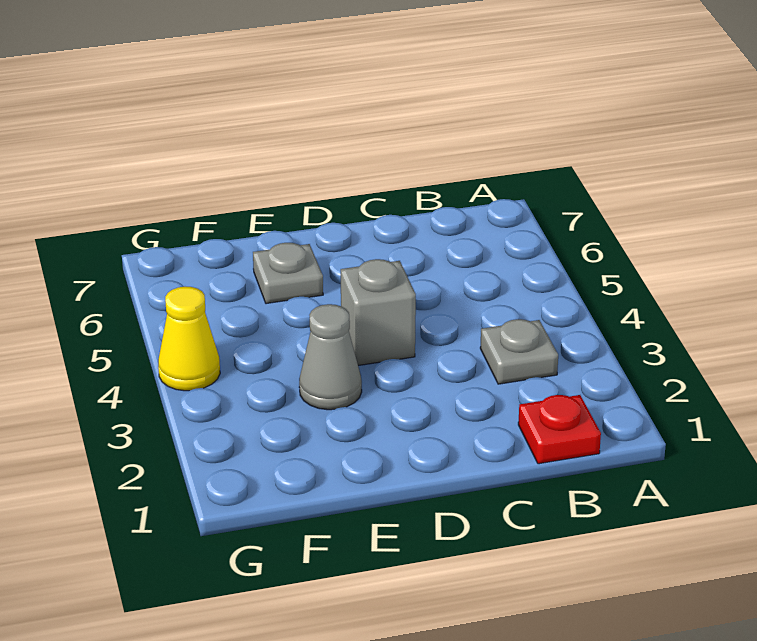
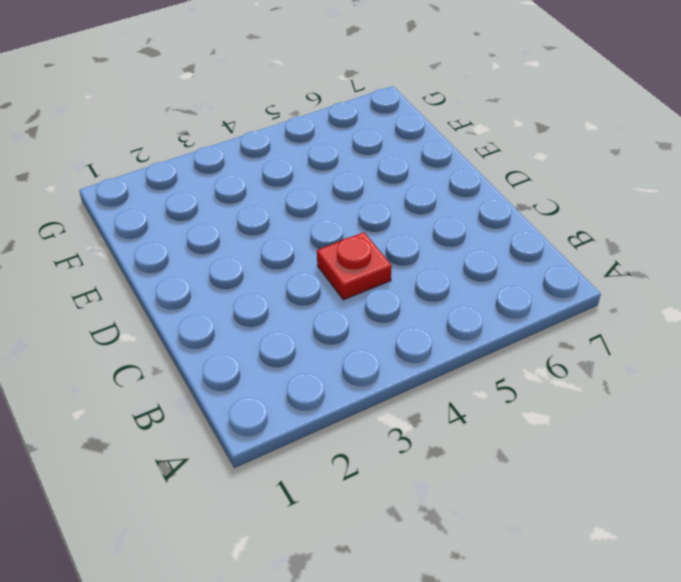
red 1x1 plate [317,232,392,300] -> red 1x1 plate moved to [518,395,601,464]
none -> grey 1x1 plate [480,319,558,384]
none -> grey 1x1 brick [341,259,416,366]

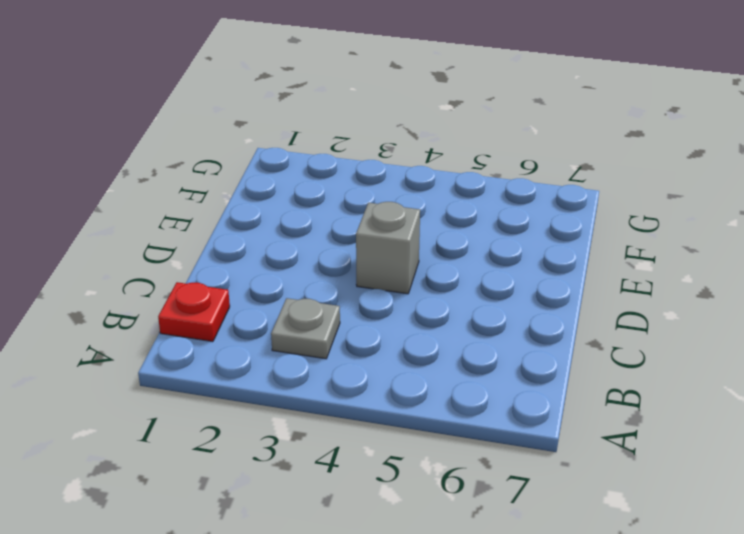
none -> grey 1x1 cone [299,304,362,410]
none -> grey 1x1 plate [253,243,323,304]

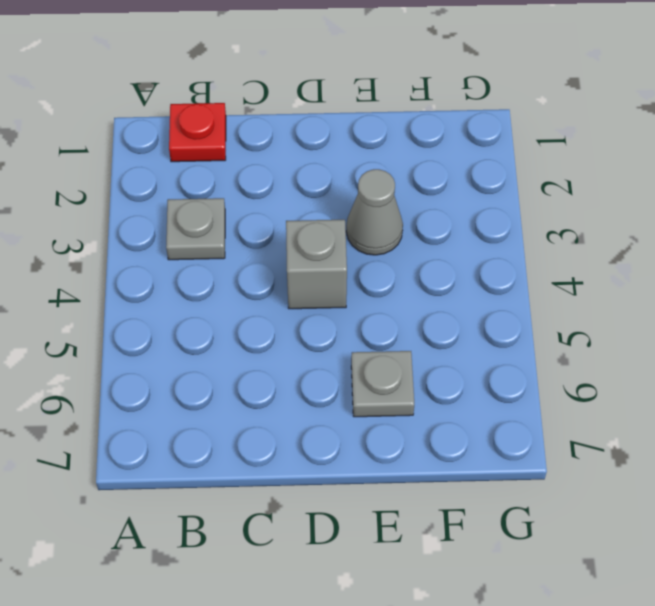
none -> yellow 1x1 cone [158,287,220,391]

